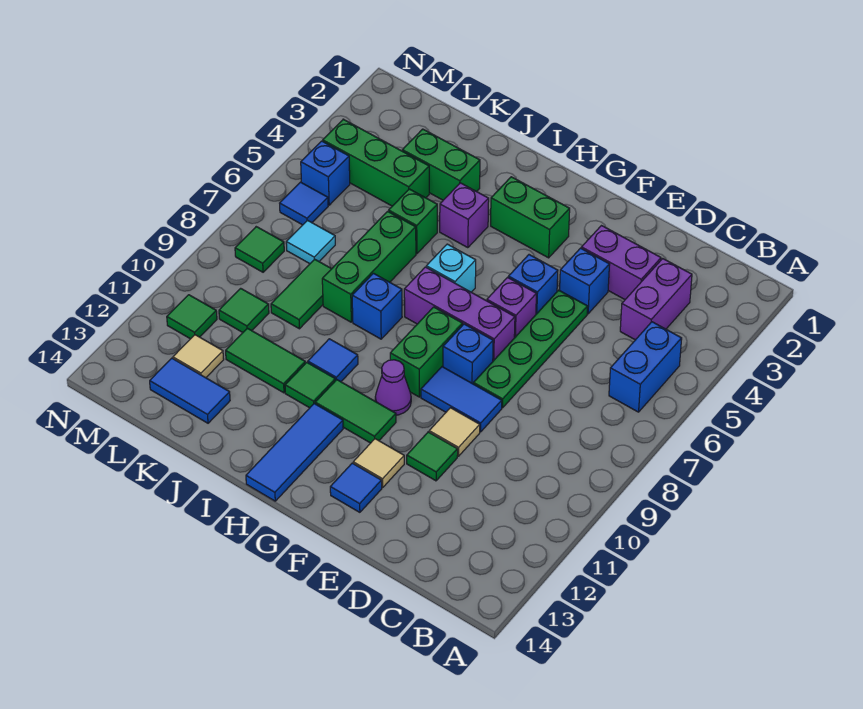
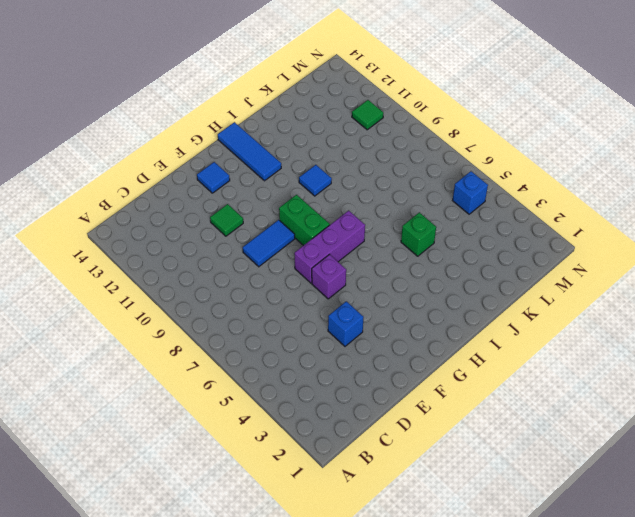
none -> blue 1x2 brick [609,322,682,412]
none -> purple 1x2 brick [620,259,692,340]
none -> purple 1x2 brick [581,226,661,299]
none -> green 1x4 plate [474,290,588,408]

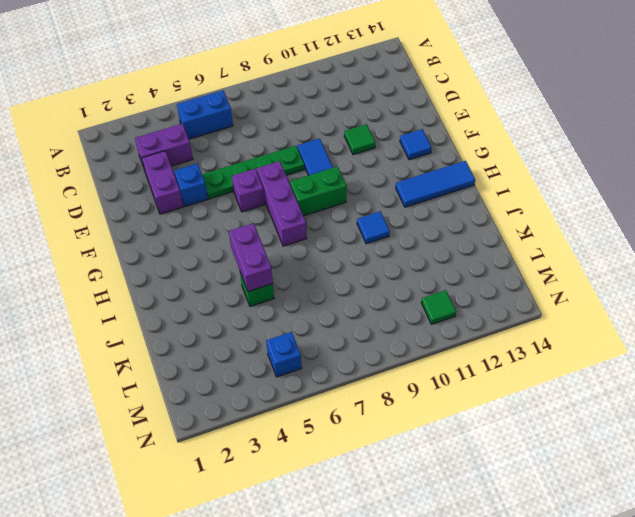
purple 1x2 brick [229,223,273,292] -> none
none -> tan 1x1 tile [429,408,480,456]
none -> blue 1x1 brick [508,255,558,314]
none -> blue 1x1 brick [443,324,493,384]
none -> tan 1x1 tile [353,439,404,488]

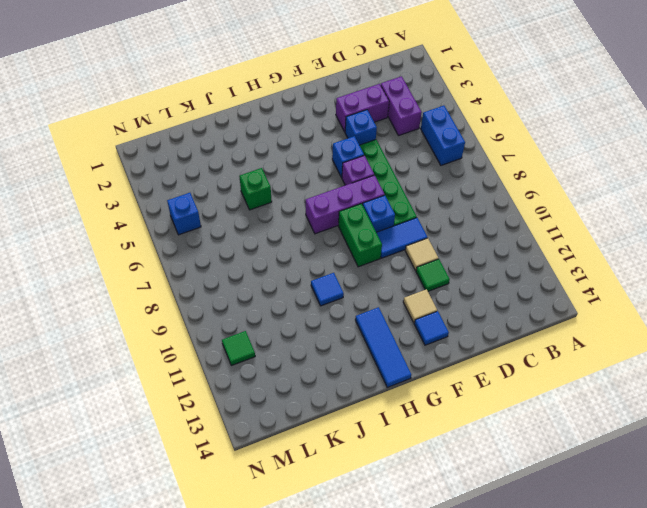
none -> green 1x2 brick [491,177,570,258]
none -> purple 1x1 cone [375,360,411,415]
none -> green 1x2 tile [315,380,396,443]
none -> cyan 1x1 brick [426,244,476,292]

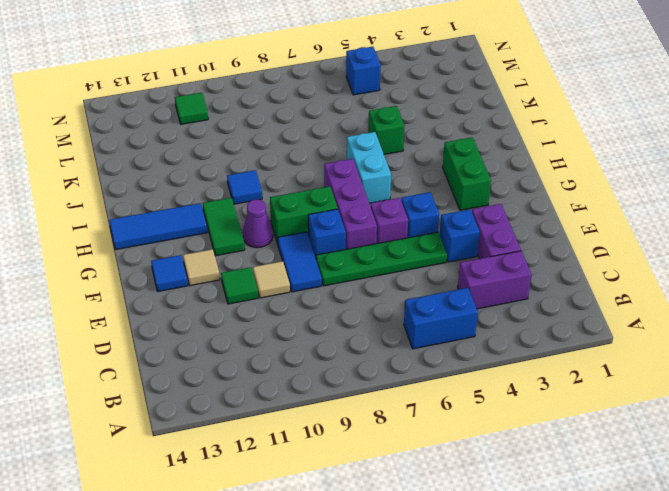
cyan 1x2 brick [347,132,391,203] -> cyan 1x1 brick [426,244,476,292]
none -> purple 1x1 brick [440,183,489,248]
none -> blue 1x1 brick [352,273,402,339]
none -> green 1x1 tile [285,362,335,408]
none -> green 1x2 brick [402,129,480,200]

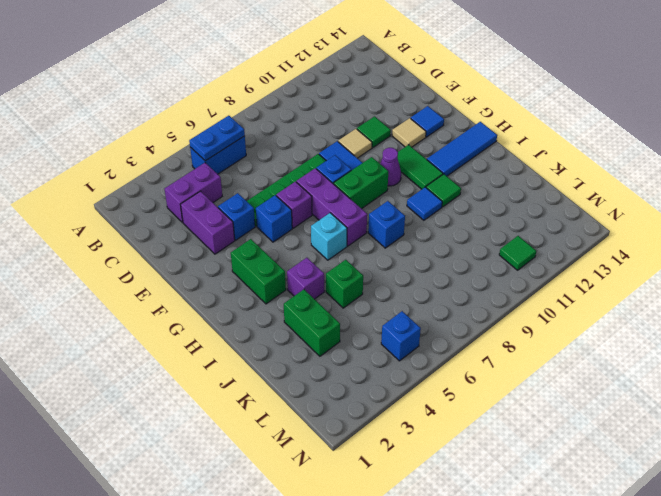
blue 1x2 plate [189,116,245,161] -> none
none -> green 1x3 brick [322,211,416,322]
none -> green 1x2 tile [226,328,305,393]
none -> green 1x3 brick [323,119,429,206]
none -> green 1x2 tile [271,259,331,329]

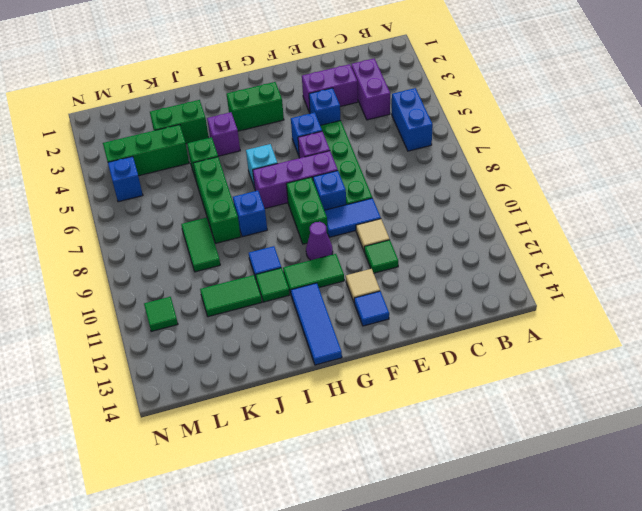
none -> blue 1x2 tile [150,358,230,423]
none -> cyan 1x1 tile [286,220,335,264]
none -> green 1x1 tile [219,288,269,332]
none -> tan 1x1 tile [173,335,224,378]

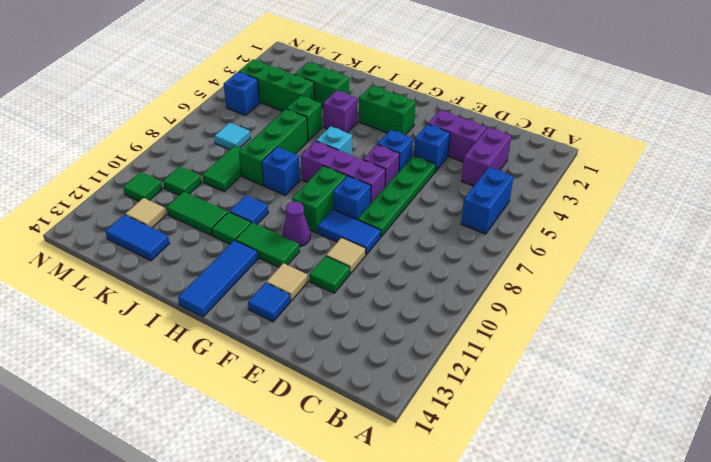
none -> blue 1x1 tile [280,182,328,225]
none -> green 1x1 tile [235,227,284,272]

